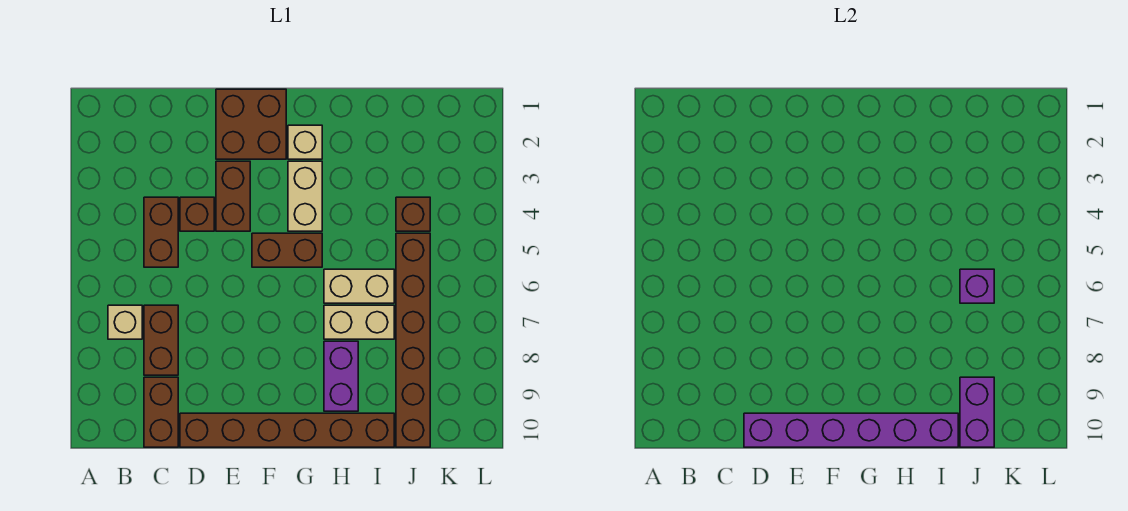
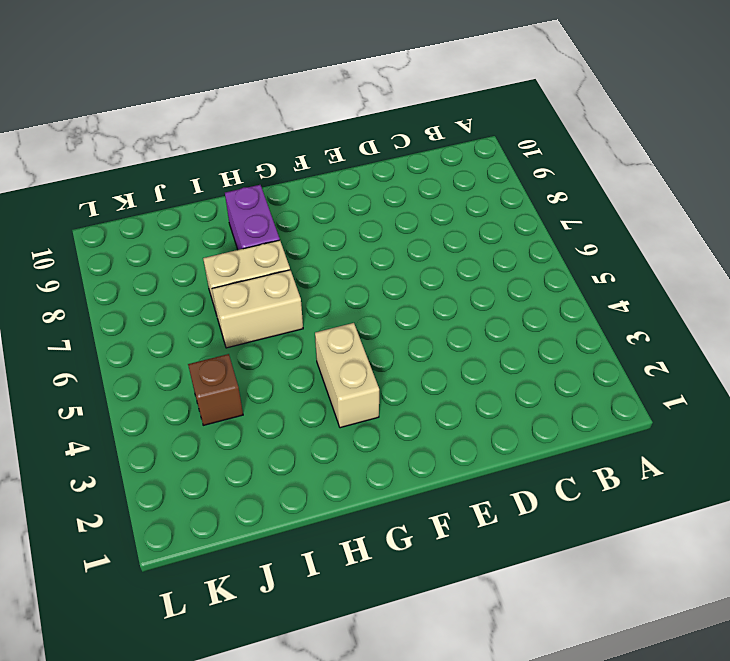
none -> tan 1x1 brick [108,305,142,339]
none -> brown 1x2 brick [144,197,178,267]
none -> brown 1x2 brick [144,305,178,375]

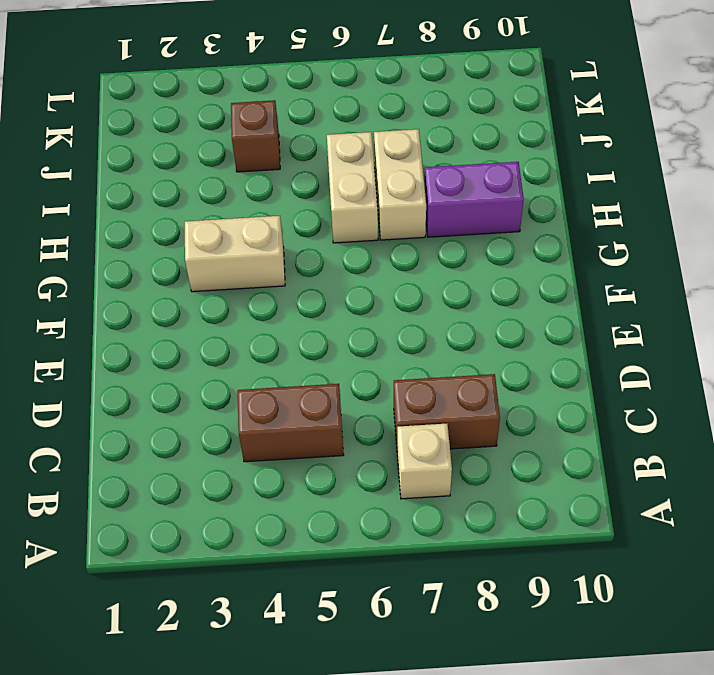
none -> brown 1x2 brick [144,377,178,447]
none -> brown 1x1 brick [180,197,214,231]
none -> brown 1x6 brick [180,413,394,447]

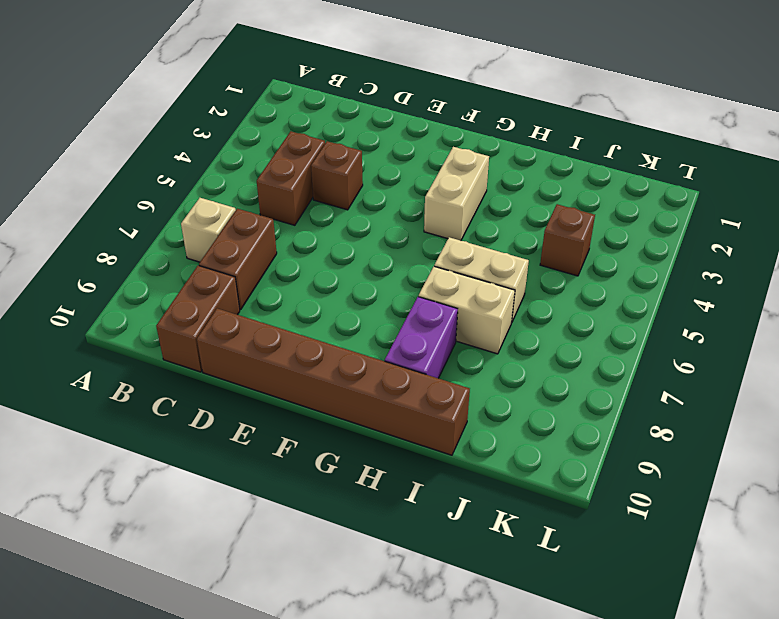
none -> brown 2x2 brick [216,89,286,159]
none -> brown 1x2 brick [216,161,250,231]
none -> brown 1x2 brick [252,233,322,267]

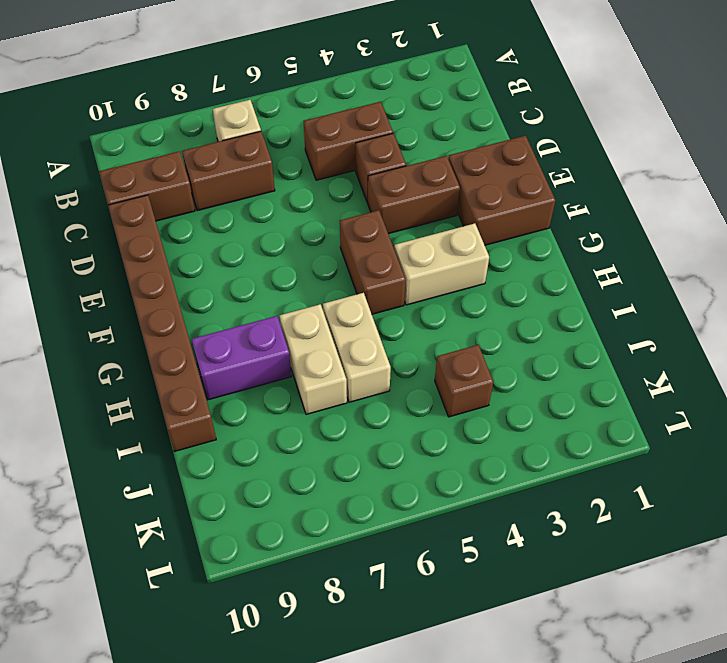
none -> tan 1x1 brick [288,125,322,159]
none -> brown 1x6 brick [396,233,430,447]
none -> purple 1x6 brick [744,413,958,447]

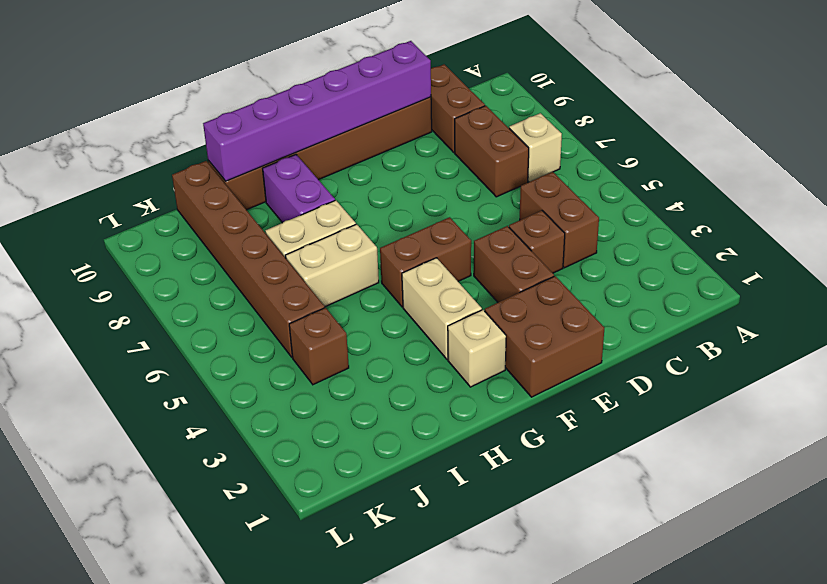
none -> purple 1x1 brick [960,269,994,303]
none -> purple 1x2 brick [960,377,994,447]

